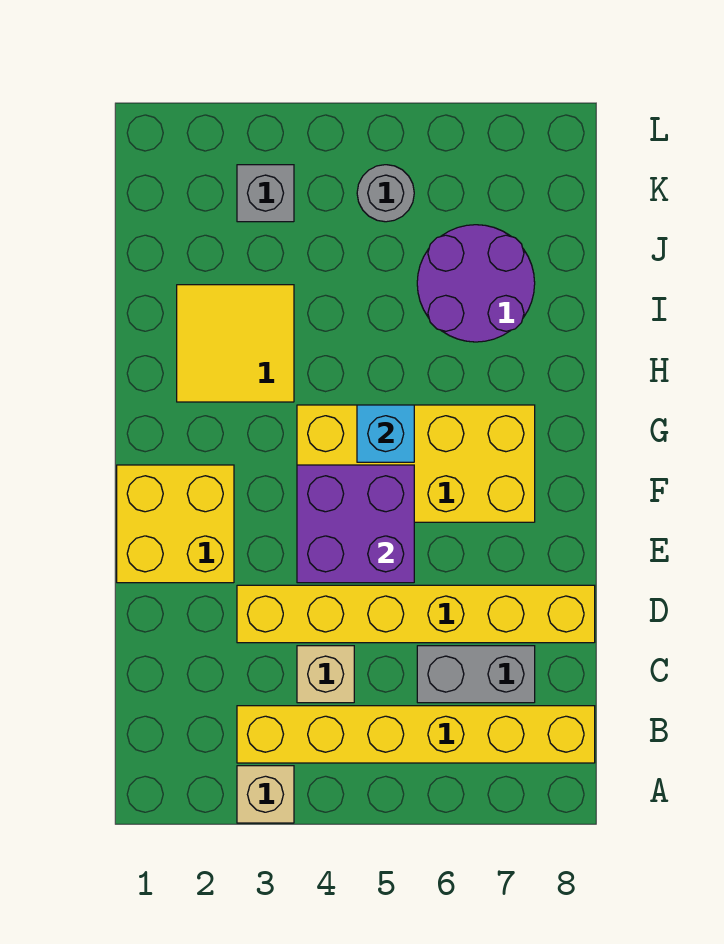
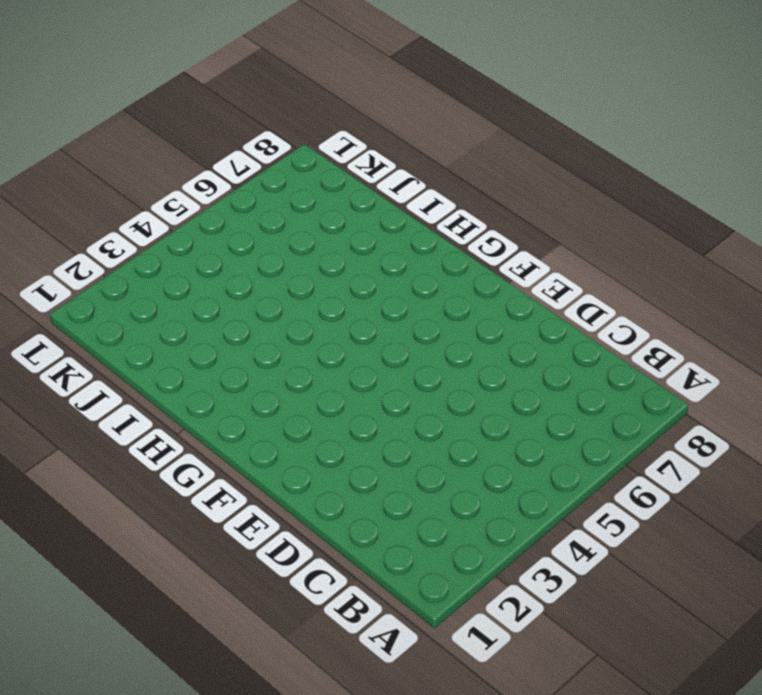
none -> tan 1x1 brick [237,766,294,823]
none -> yellow 1x6 brick [237,706,595,763]
none -> tan 1x1 brick [297,646,354,703]

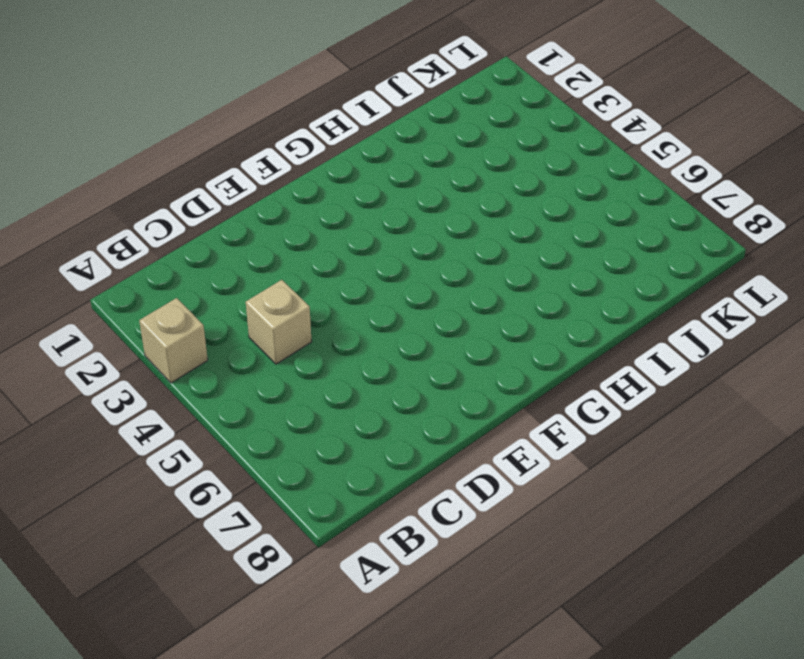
none -> yellow 1x6 brick [237,706,595,763]
none -> grey 1x2 brick [417,646,535,703]
none -> yellow 1x6 brick [237,585,595,643]

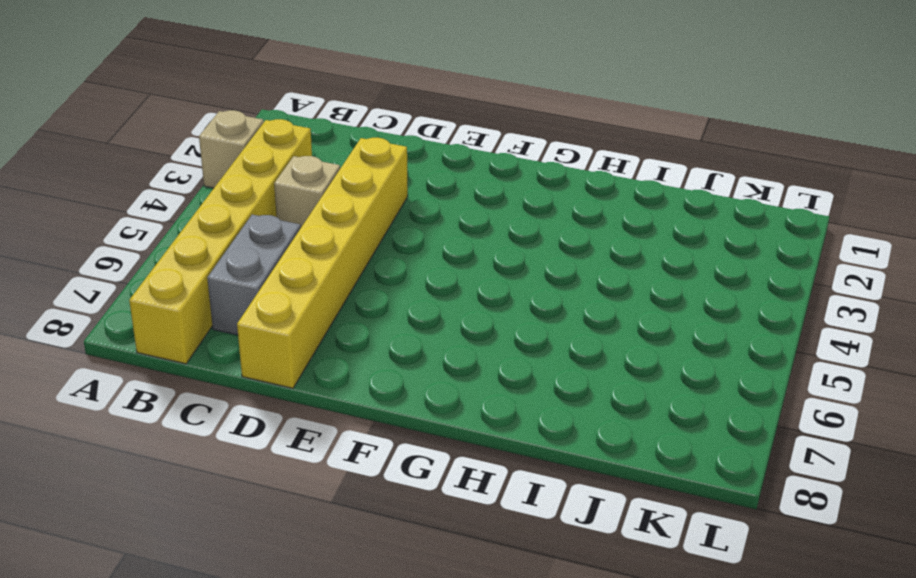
none -> yellow 2x2 brick [117,465,234,583]
none -> yellow 2x4 brick [297,405,535,522]
none -> yellow 2x2 tile [177,285,294,402]

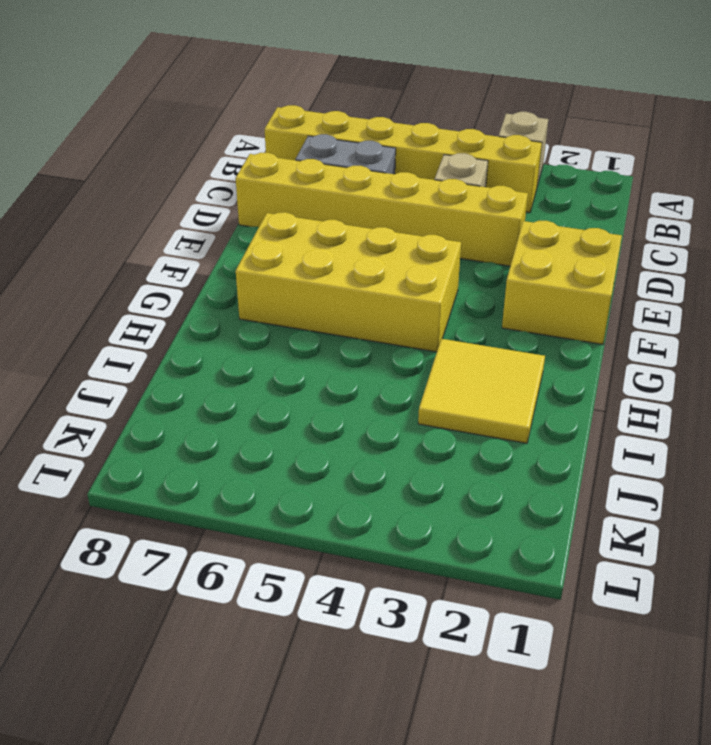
none -> purple 2x2 round brick [417,225,535,342]
none -> grey 1x1 brick [237,165,294,222]
none -> grey 1x1 round brick [357,165,414,222]

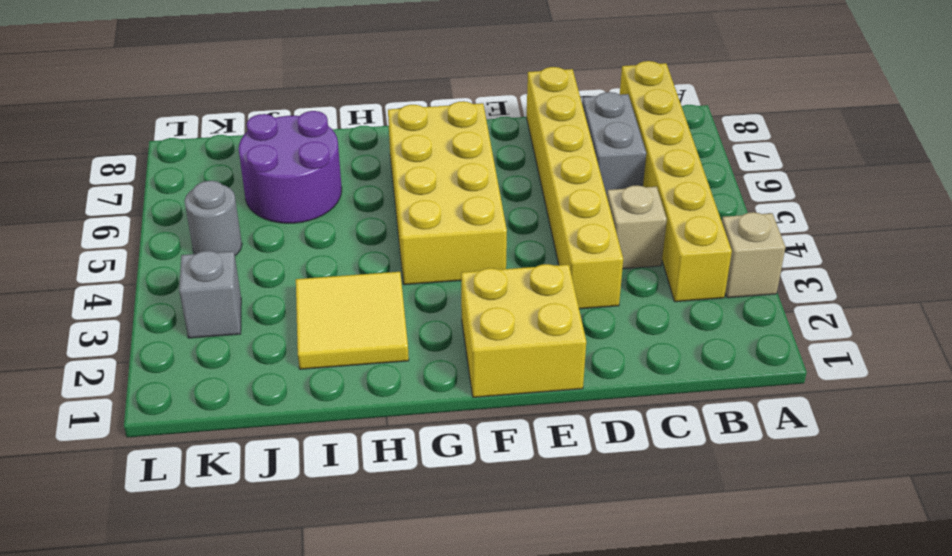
none -> purple 2x2 brick [297,465,414,583]
none -> cyan 1x1 brick [357,405,414,462]

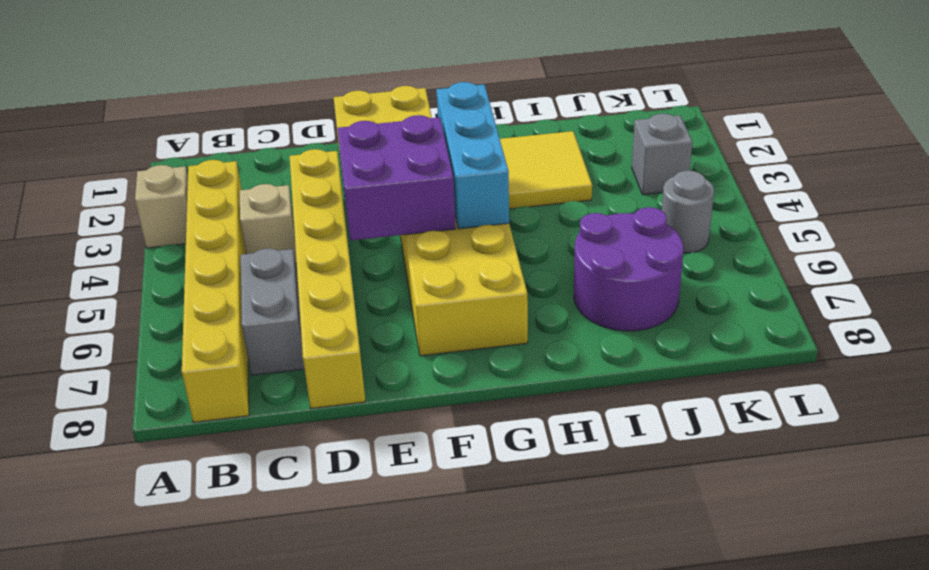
cyan 1x3 brick [436,82,509,229] -> cyan 1x1 brick [357,405,414,462]

